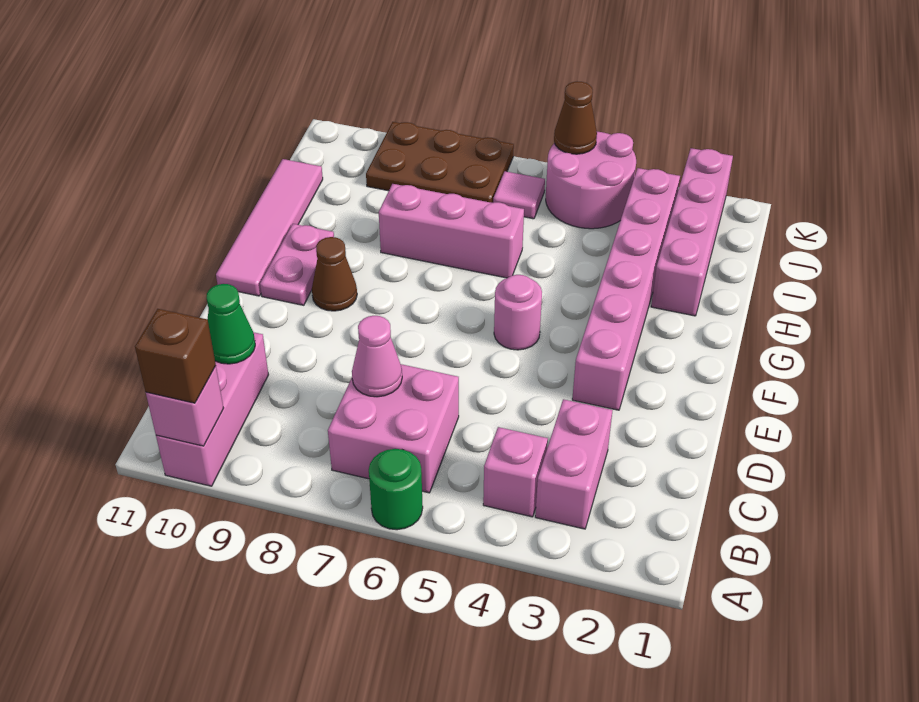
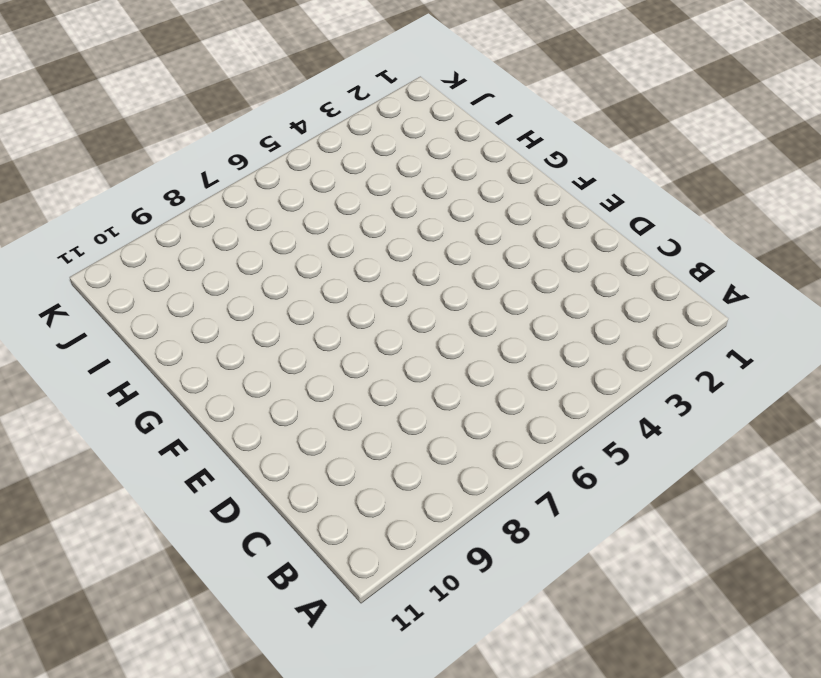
none -> green 1x1 round brick [369,449,423,530]
none -> pink 1x3 brick [156,333,269,486]
none -> pink 1x2 brick [535,399,613,529]

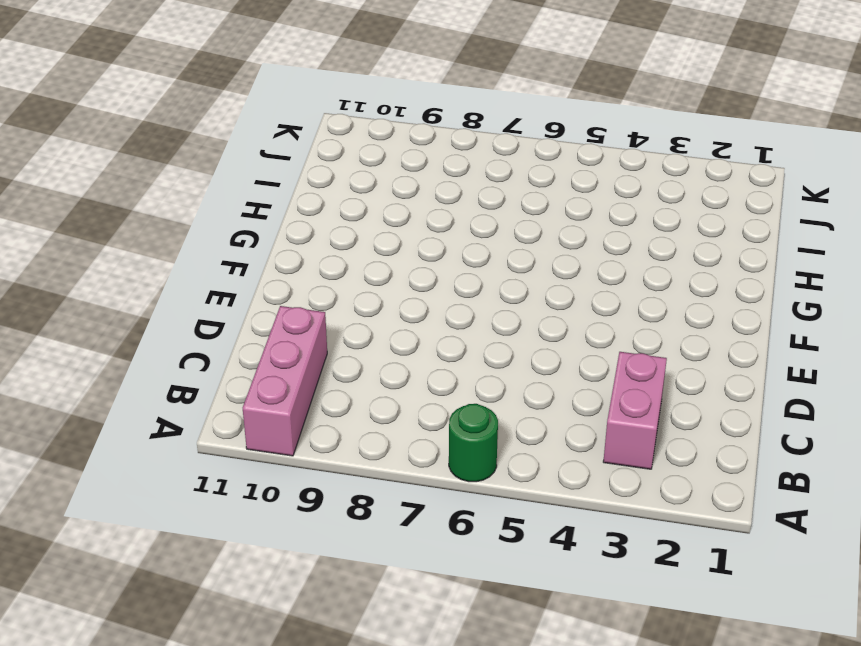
none -> pink 1x1 brick [483,427,548,517]
none -> pink 2x2 brick [328,364,459,493]
none -> pink 1x6 brick [572,168,680,410]

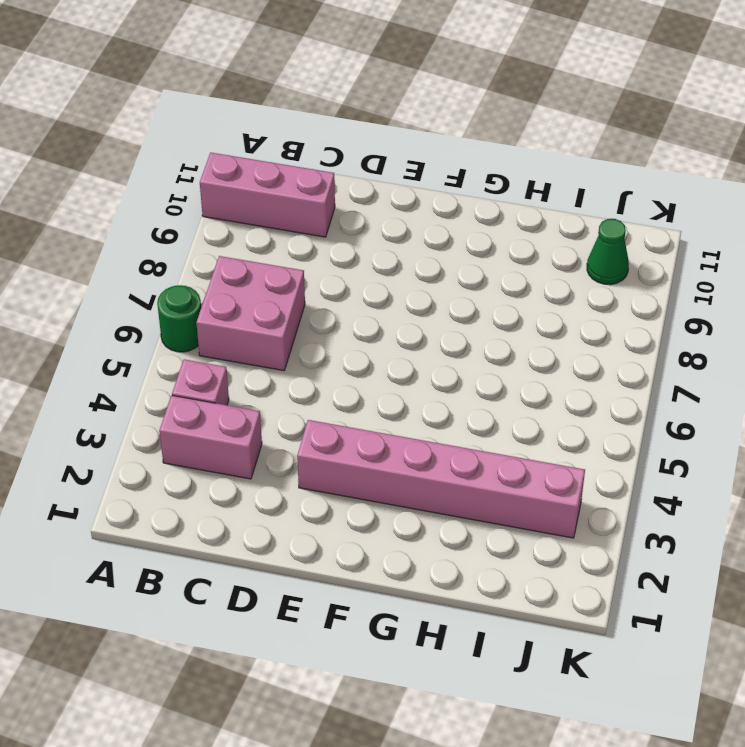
green 1x1 cone [587,219,629,285] -> green 1x1 cone moved to [206,284,255,364]
none -> pink 1x1 round brick [494,275,542,350]
none -> brown 1x1 cone [312,237,357,311]
none -> pink 1x2 plate [260,224,334,305]

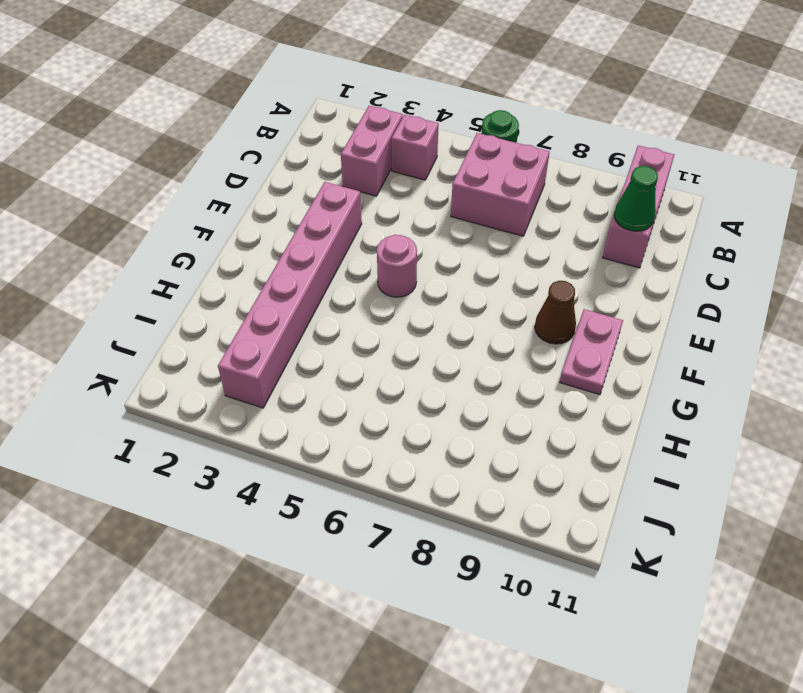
none -> pink 1x4 tile [216,159,323,296]
none -> pink 1x4 brick [651,148,733,316]
none -> pink 1x3 brick [379,184,524,278]

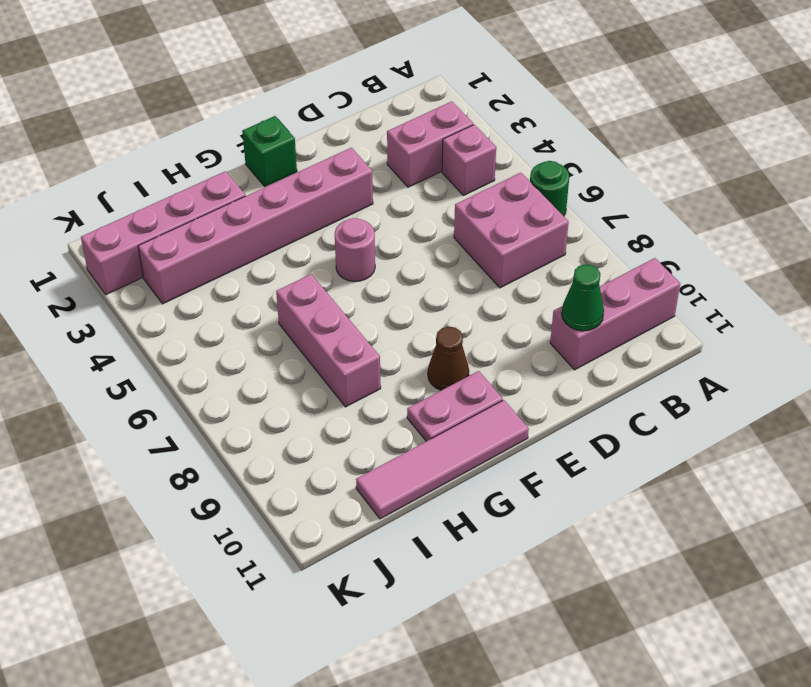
green 1x1 brick [242,116,297,186] -> none
none -> pink 2x2 round brick [546,132,636,229]
none -> pink 1x1 tile [493,171,545,219]
none -> brown 2x3 plate [366,122,514,203]

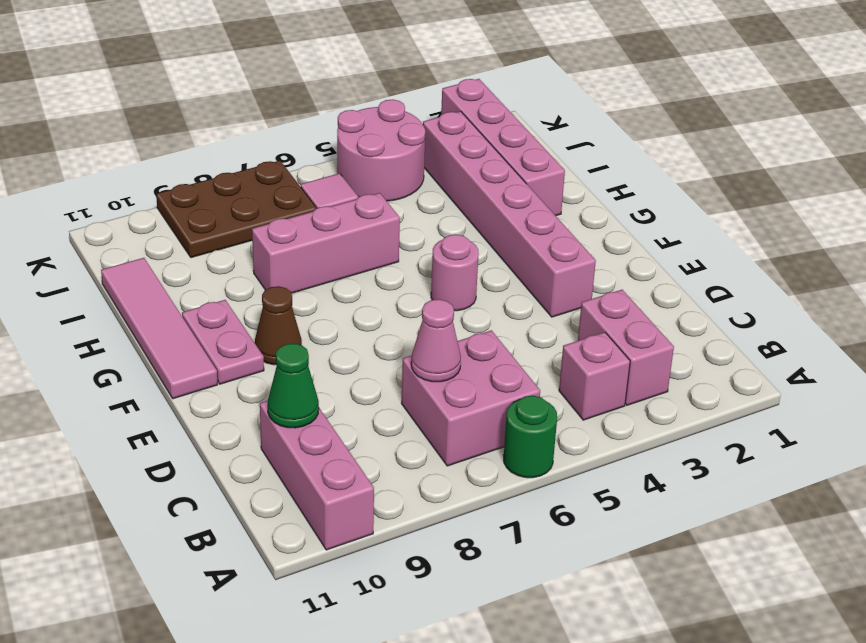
none -> pink 1x1 brick [146,366,224,446]
none -> brown 1x1 cone [554,81,597,154]
none -> brown 1x1 brick [135,309,216,403]

